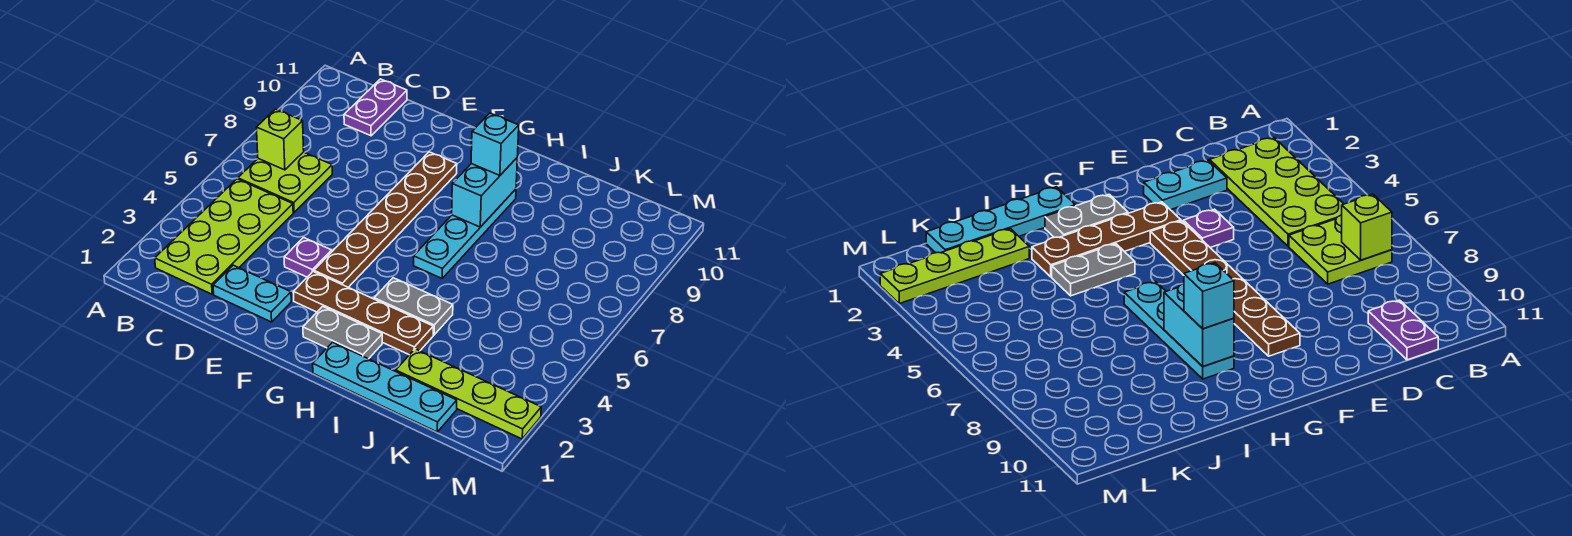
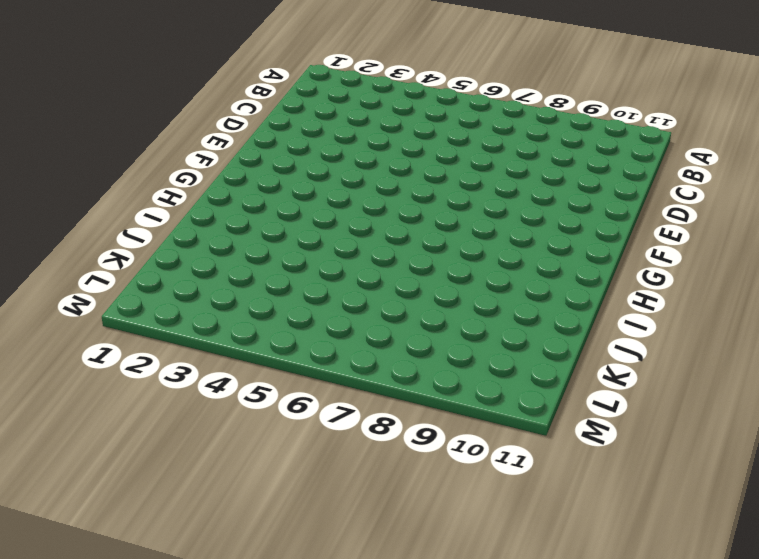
none -> lime 2x4 plate [155,179,293,294]
none -> lime 2x2 plate [238,152,332,212]
none -> purple 1x2 plate [344,79,407,136]

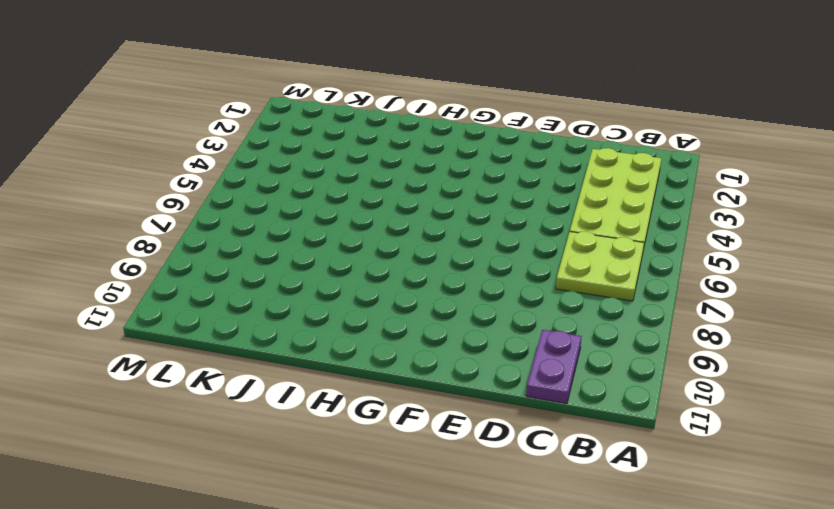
none -> cyan 1x2 plate [213,265,291,322]
none -> purple 1x1 plate [284,238,332,277]
none -> brown 1x4 plate [293,272,433,355]

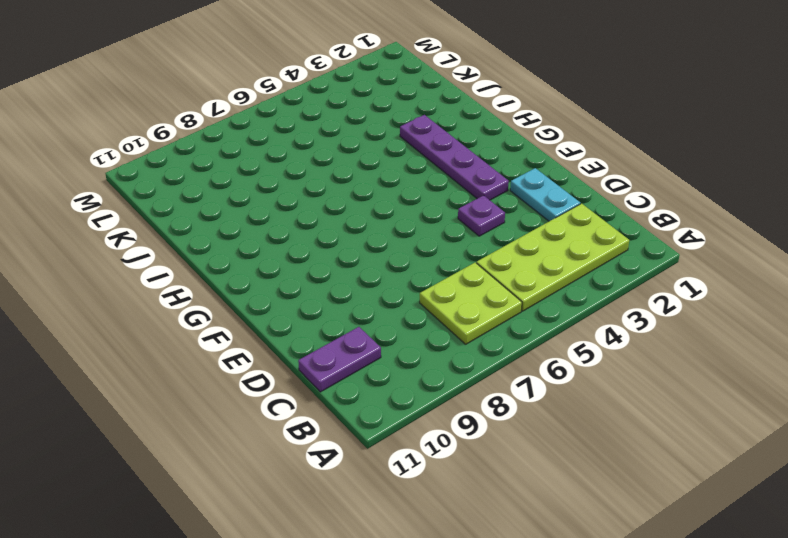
purple 1x4 plate [400,115,509,200] -> brown 1x4 plate [293,272,433,355]
none -> brown 1x6 plate [314,152,457,287]
none -> grey 1x2 plate [303,306,382,359]
none -> cyan 1x4 plate [313,342,457,432]

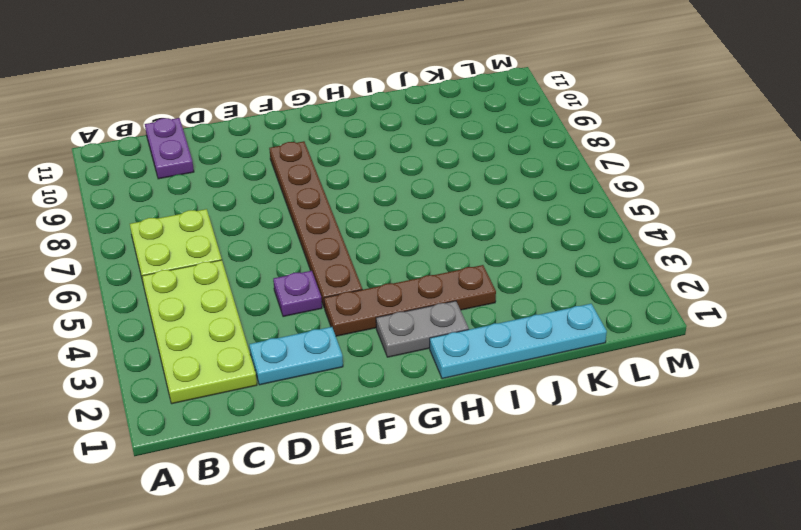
none -> grey 1x2 plate [374,278,453,335]
none -> cyan 1x4 plate [414,189,516,278]
none -> lime 1x4 plate [396,349,541,439]

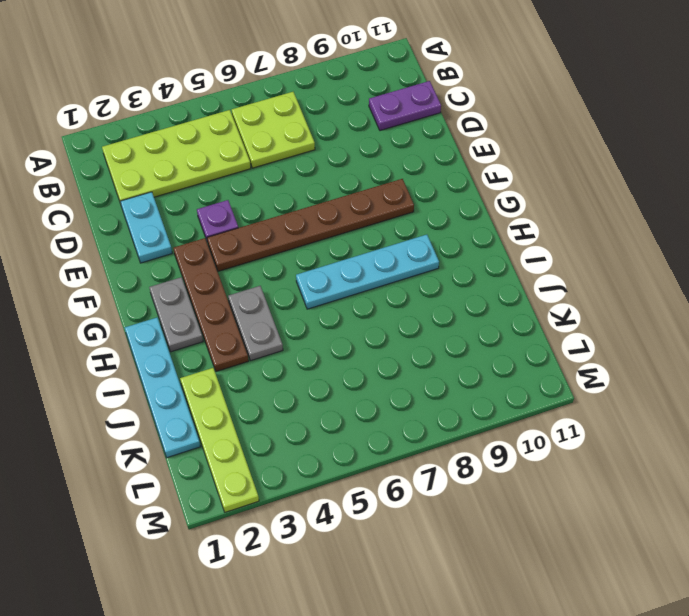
none -> lime 1x1 brick [256,109,304,170]
none -> cyan 1x2 brick [452,158,517,227]
none -> cyan 1x1 brick [471,113,519,175]

